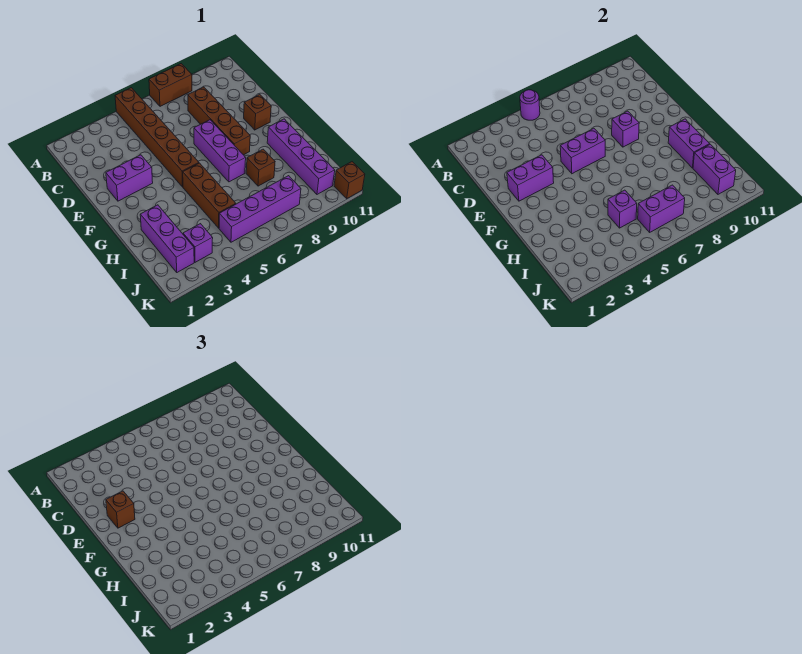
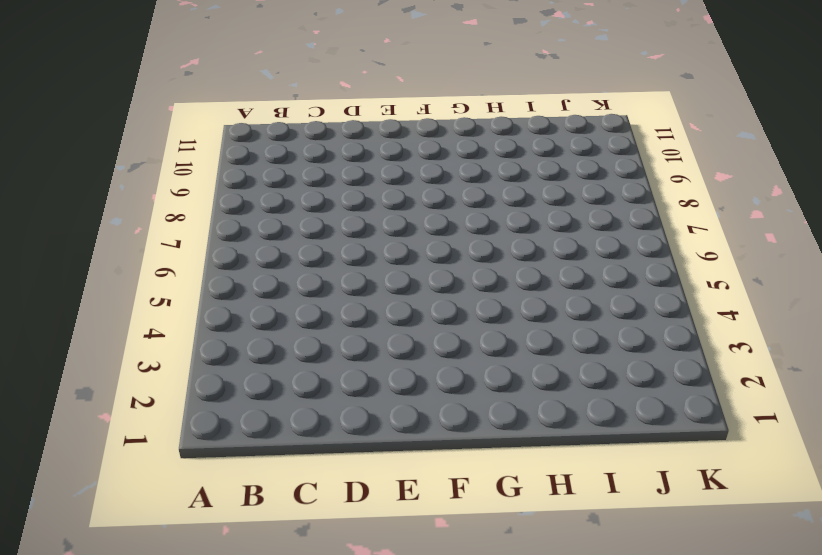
none -> brown 1x6 brick [115,88,199,187]
none -> brown 1x2 brick [149,64,192,106]
none -> brown 1x4 brick [188,87,250,155]

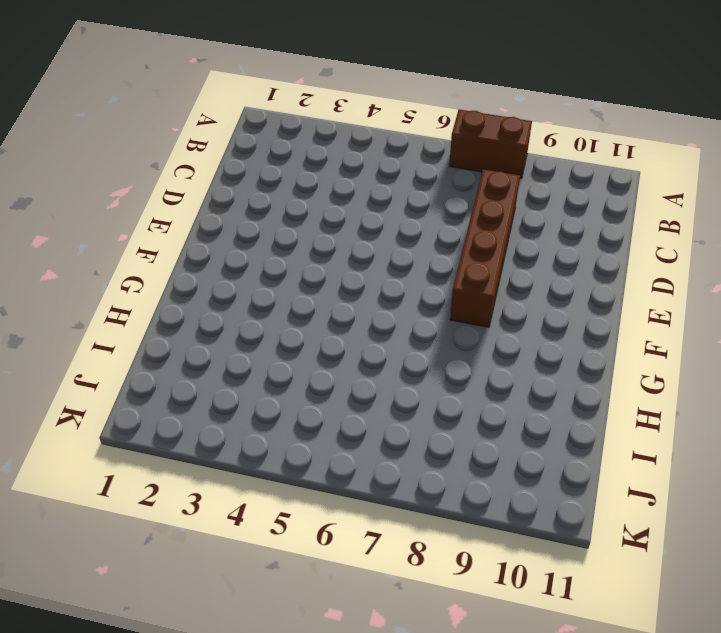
none -> brown 1x6 brick [115,88,199,187]
none -> purple 1x2 brick [106,155,153,201]
none -> purple 1x3 brick [194,120,246,182]

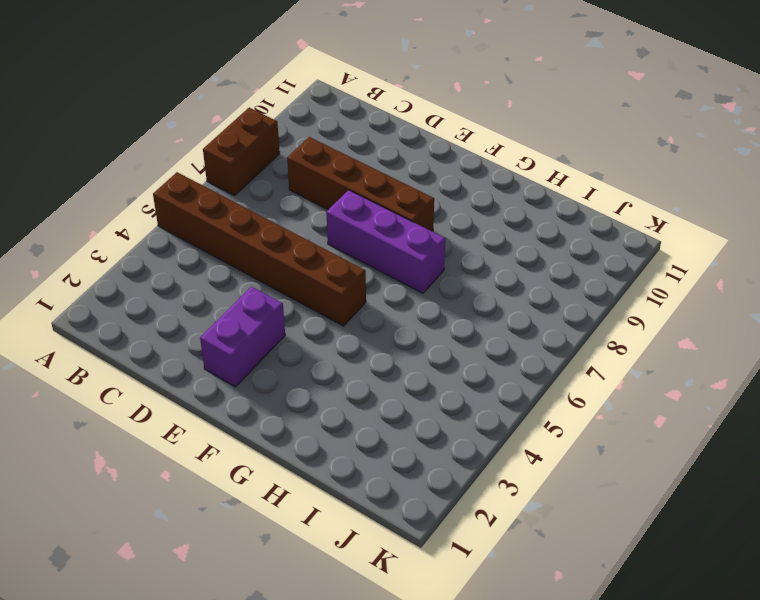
none -> brown 1x1 brick [244,94,271,130]
none -> brown 1x3 brick [183,163,236,228]
none -> purple 1x4 brick [267,119,335,194]

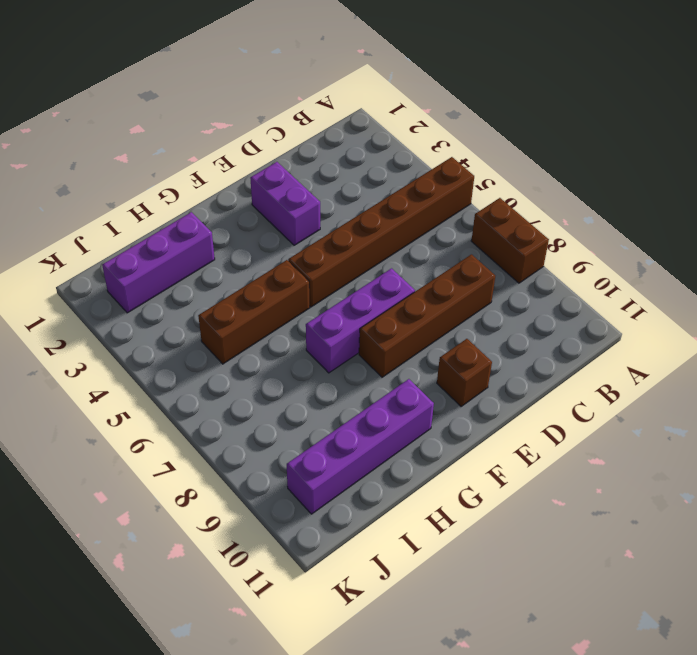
none -> brown 1x1 brick [246,149,275,186]
none -> purple 1x1 brick [183,224,213,262]
none -> purple 1x4 brick [219,176,301,242]

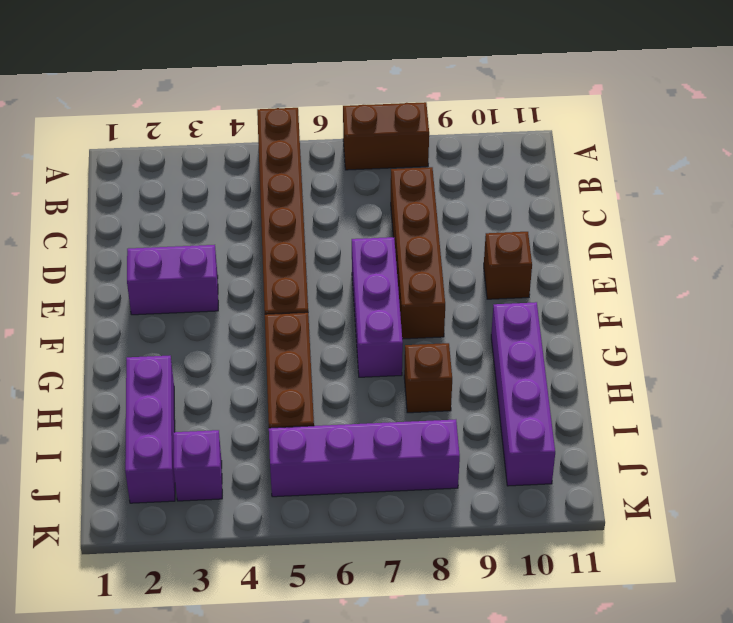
none -> brown 1x1 brick [334,162,365,199]
none -> purple 1x1 round brick [520,90,540,120]
none -> purple 1x2 brick [507,155,554,201]

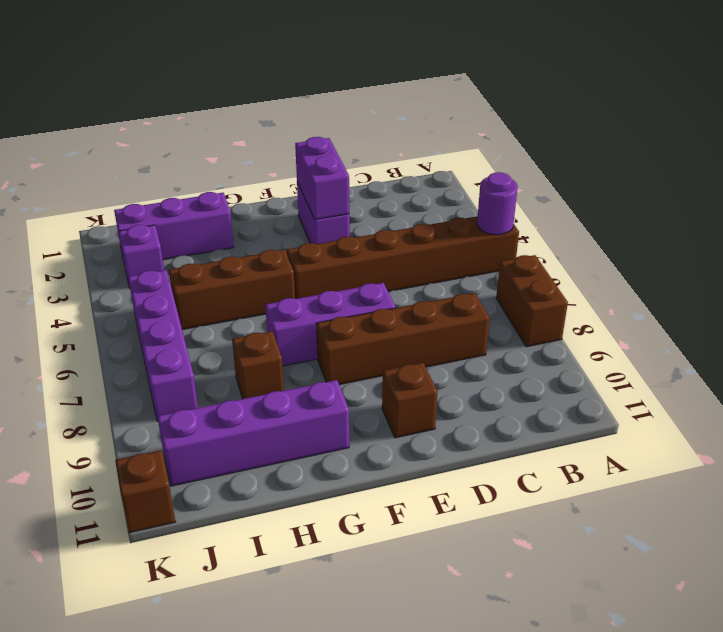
none -> purple 1x2 brick [560,128,605,174]
none -> purple 1x1 brick [612,111,639,147]
none -> purple 1x2 brick [668,119,710,168]

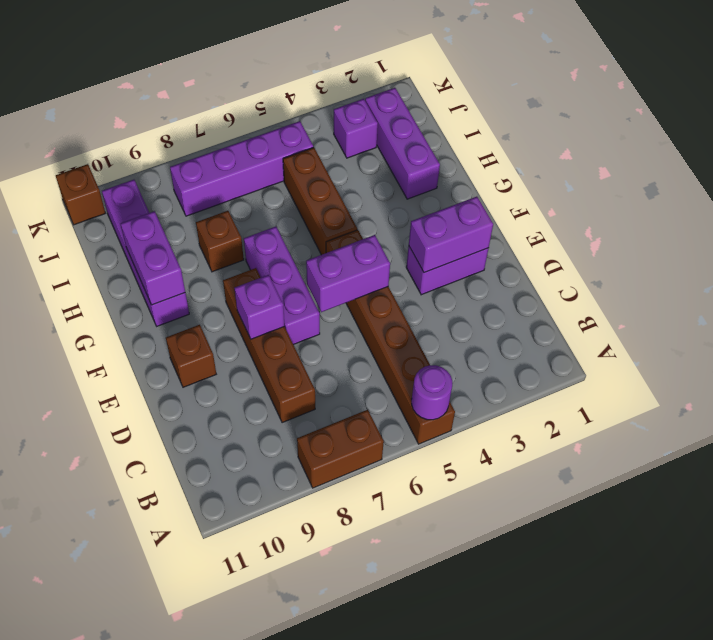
none -> purple 1x1 brick [608,190,637,228]
none -> purple 1x2 brick [693,144,736,194]
none -> purple 1x2 brick [638,185,685,232]

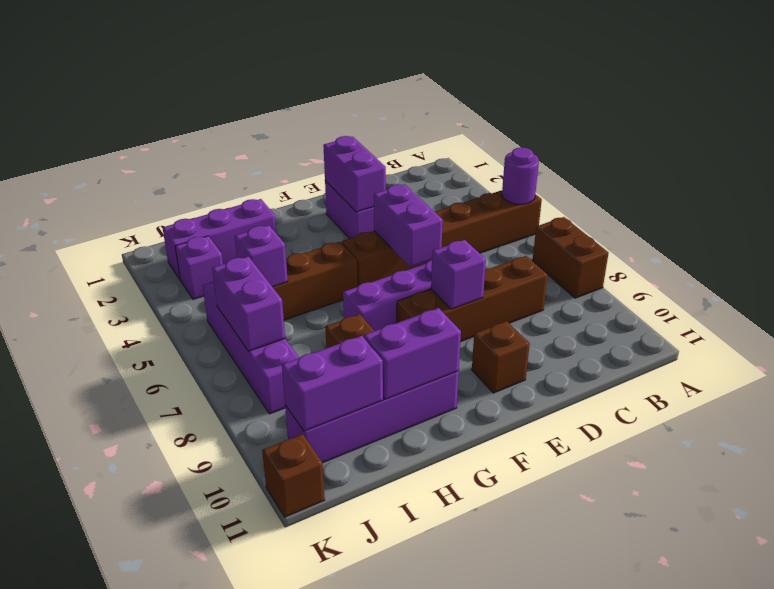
none -> brown 1x1 brick [106,491,135,528]

